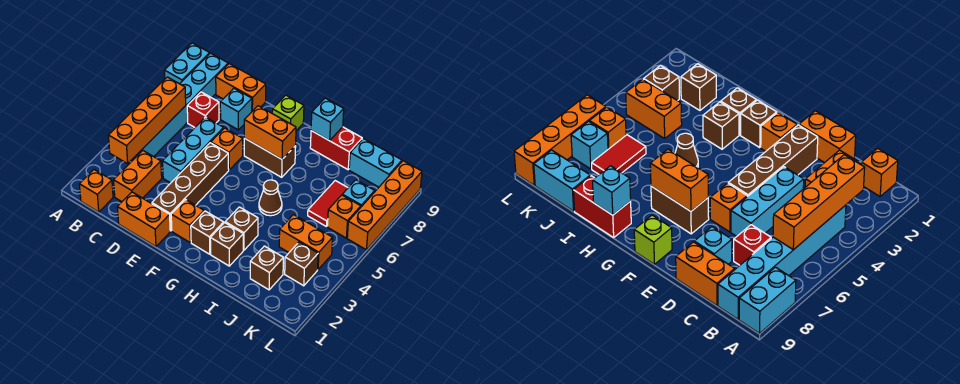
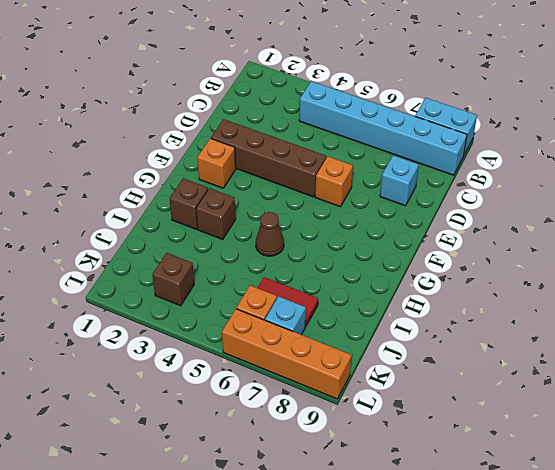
none -> orange 1x1 brick [79,170,113,212]
none -> orange 1x2 brick [114,151,162,202]
none -> red 1x1 brick [187,92,219,127]
none -> orange 1x2 brick [216,64,266,111]

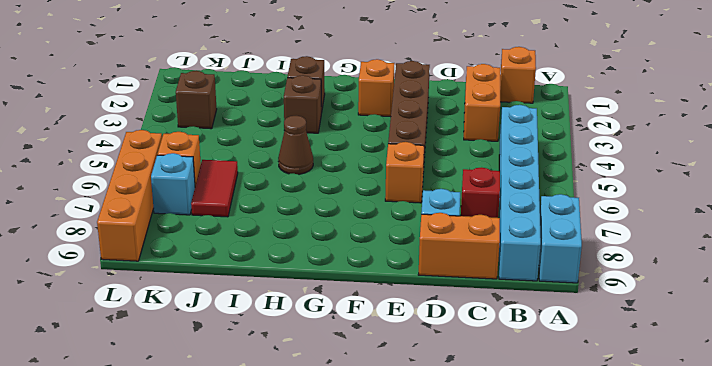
none -> orange 1x2 brick [117,192,170,247]
none -> cyan 1x3 brick [163,117,224,183]
none -> brown 1x2 brick [244,138,296,177]
none -> lime 1x1 brick [272,95,304,131]

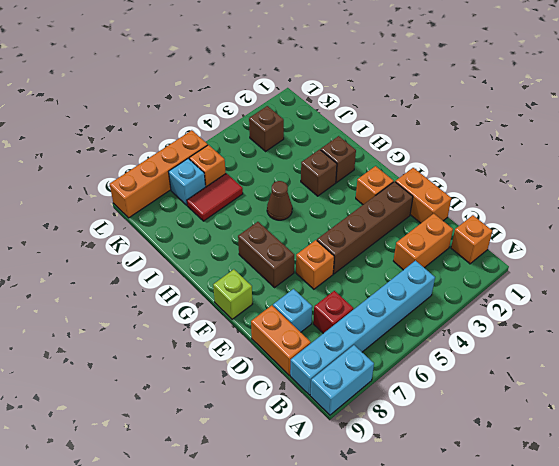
none -> cyan 1x3 brick [163,117,224,183]
none -> brown 1x1 brick [191,211,224,254]
none -> red 1x2 brick [310,127,362,170]
none -> brown 1x1 brick [250,246,283,290]

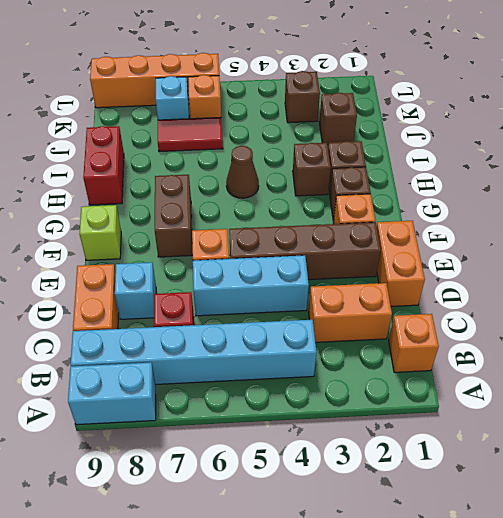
none -> orange 1x2 brick [279,215,333,269]
none -> cyan 1x2 brick [349,139,402,187]
none -> orange 1x4 brick [108,77,186,164]
none -> orange 1x2 brick [244,106,296,159]

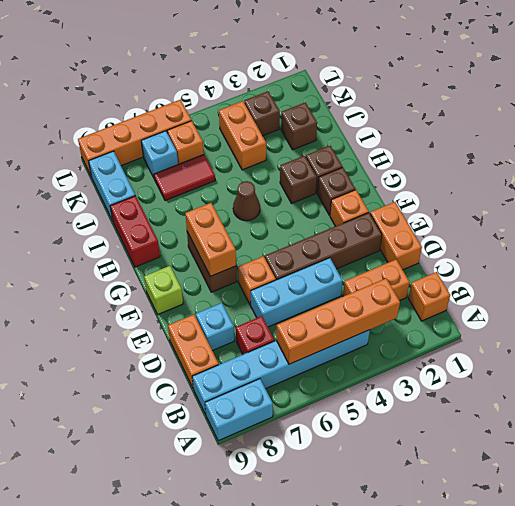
none -> cyan 1x1 brick [311,98,344,141]

